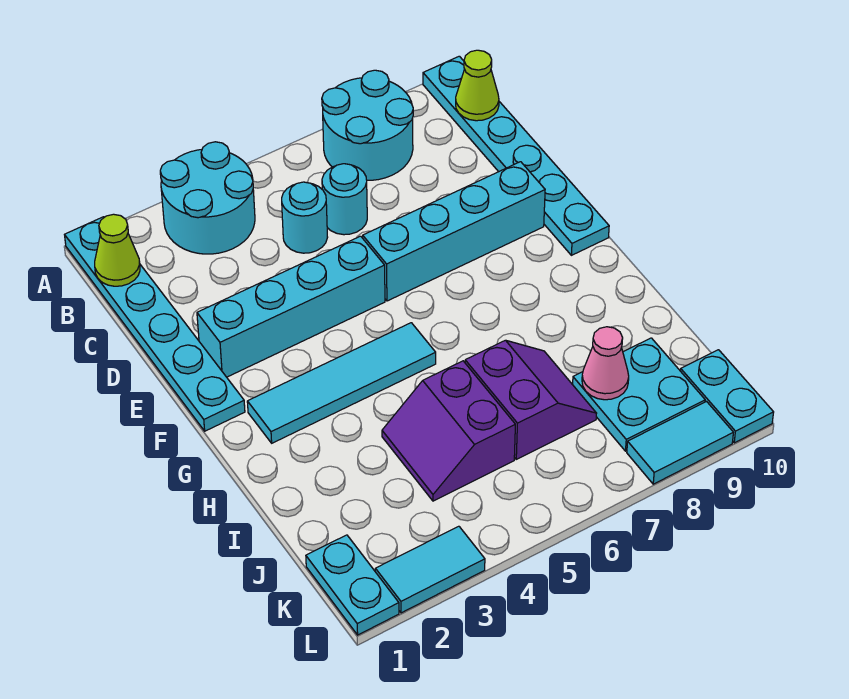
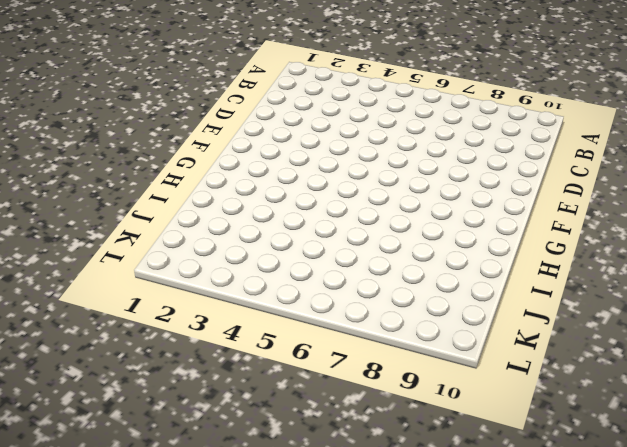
none -> cyan 1x6 plate [65,217,245,431]
none -> cyan 2x2 round brick [160,142,255,254]
none -> cyan 2x2 round brick [322,70,413,180]

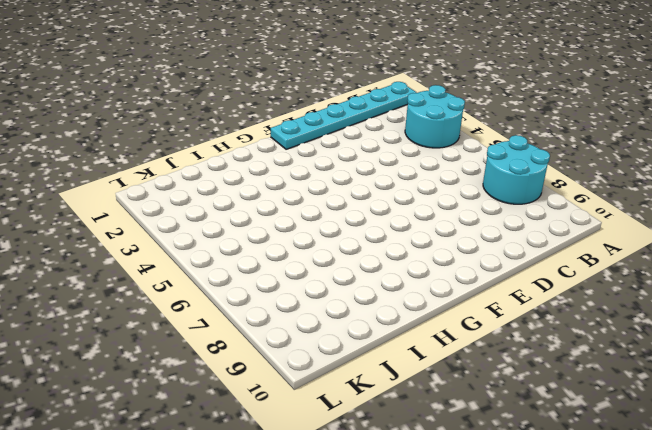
none -> cyan 1x6 plate [423,56,609,255]
none -> cyan 1x1 round brick [282,182,328,253]
none -> cyan 1x1 round brick [322,164,367,235]

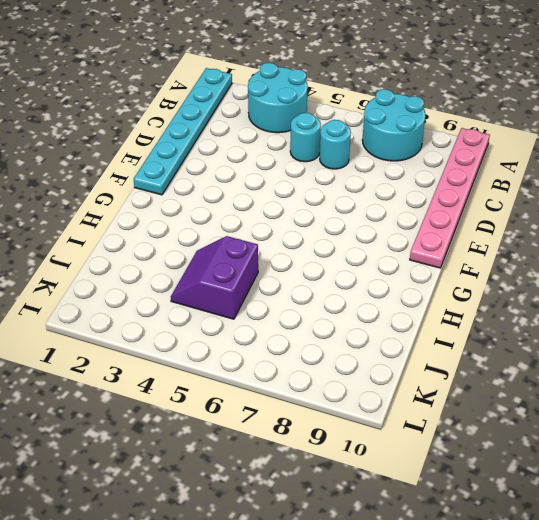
pink 1x6 plate [410,128,490,268] -> cyan 1x6 plate [423,56,609,255]
none -> cyan 1x4 brick [197,236,385,377]
none -> cyan 1x4 brick [363,162,545,301]
none -> cyan 1x4 tile [247,323,436,443]

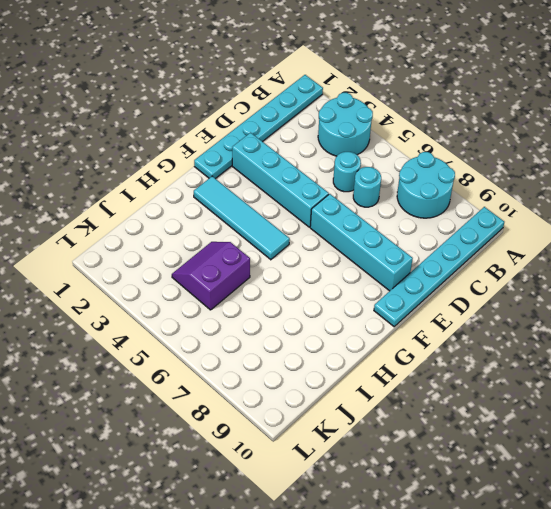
none -> purple 2x2 slope [465,340,597,459]
none -> cyan 2x2 plate [573,338,705,451]
none -> cyan 1x2 plate [306,535,399,635]

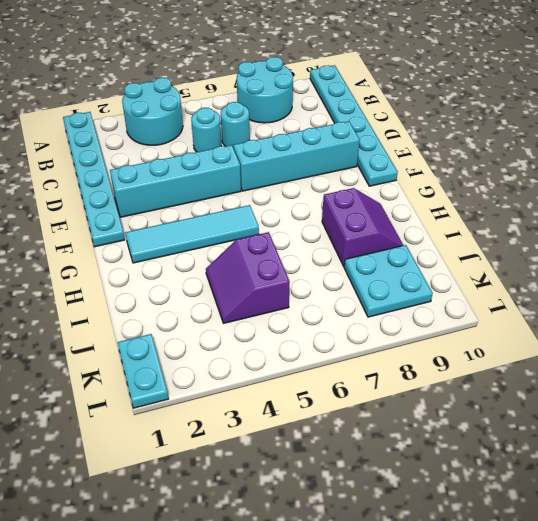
purple 2x2 slope [322,188,403,266] -> purple 2x2 slope moved to [465,340,597,459]
none -> cyan 1x2 plate [681,350,774,443]
none -> cyan 1x2 tile [375,526,485,613]
none -> cyan 1x2 tile [627,402,733,484]

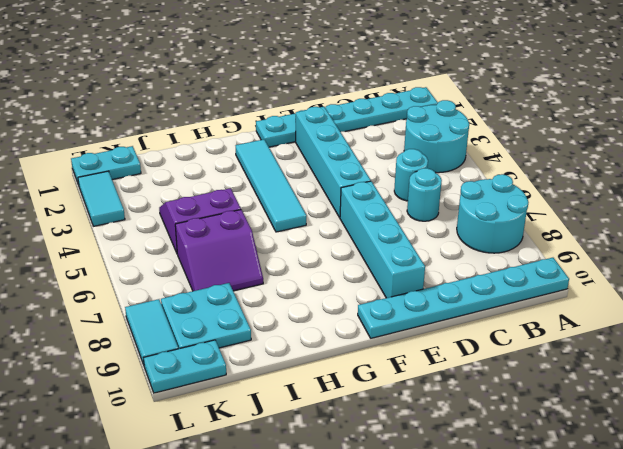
none -> lime 1x1 cone [95,214,140,286]
none -> lime 1x1 cone [456,50,499,121]
none -> pink 1x1 cone [582,327,629,400]

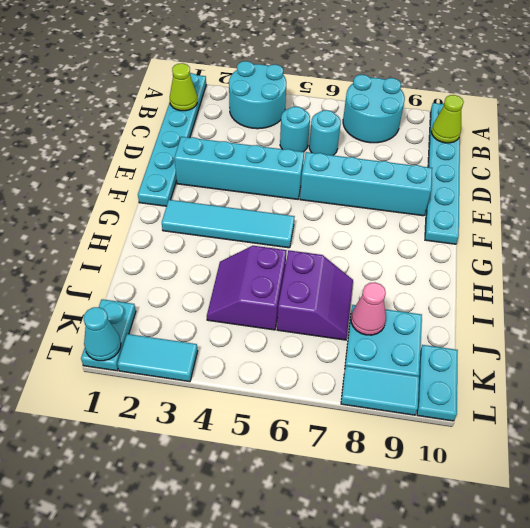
cyan 1x1 cone [84,307,121,361] -> none

